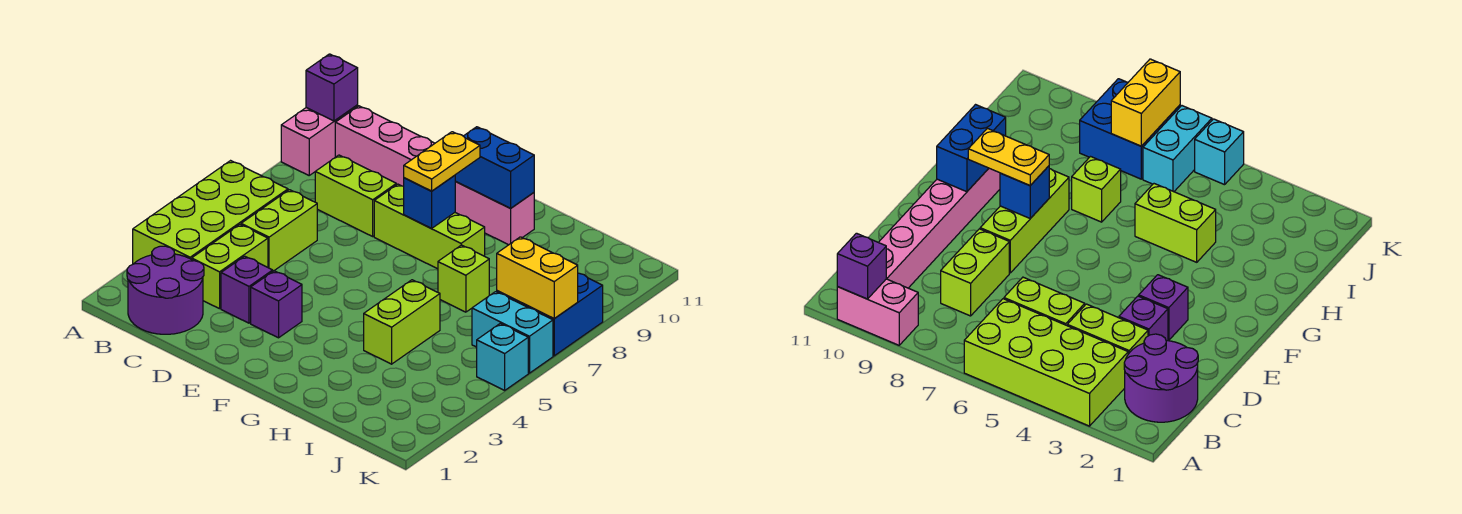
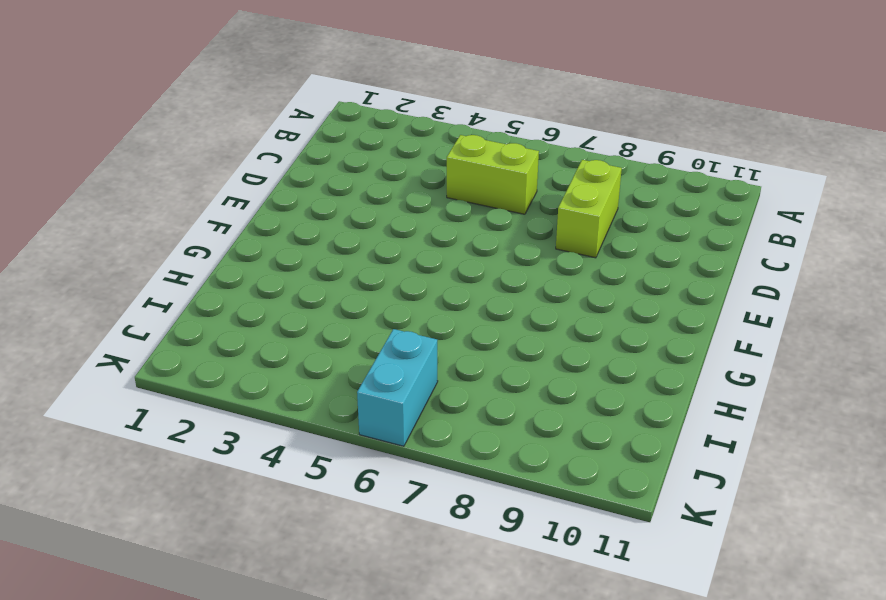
none -> lime 2x4 brick [133,161,288,264]
none -> pink 1x2 brick [281,105,358,175]
none -> purple 2x2 round brick [127,246,204,334]

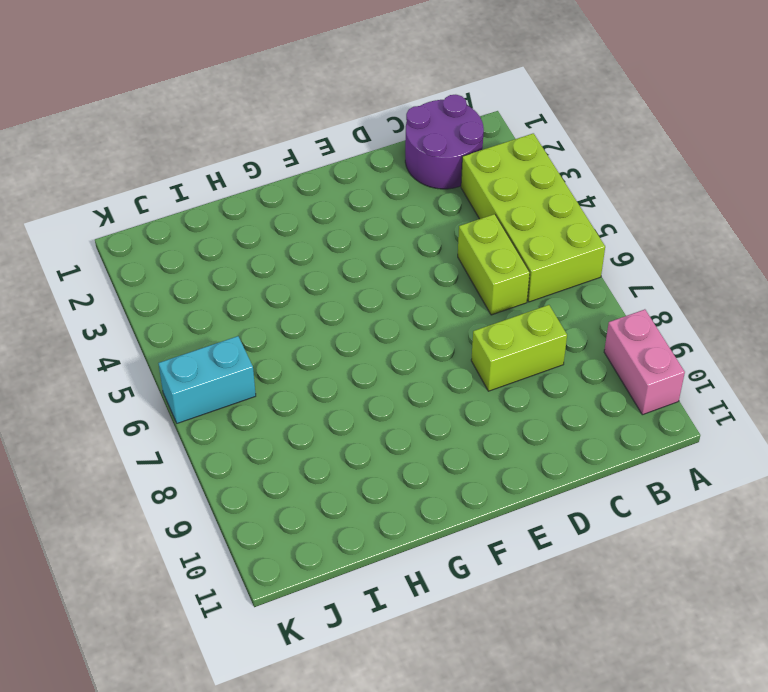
none -> pink 1x6 brick [335,106,534,245]
none -> lime 1x2 brick [192,225,268,309]
none -> purple 1x1 brick [221,256,273,323]

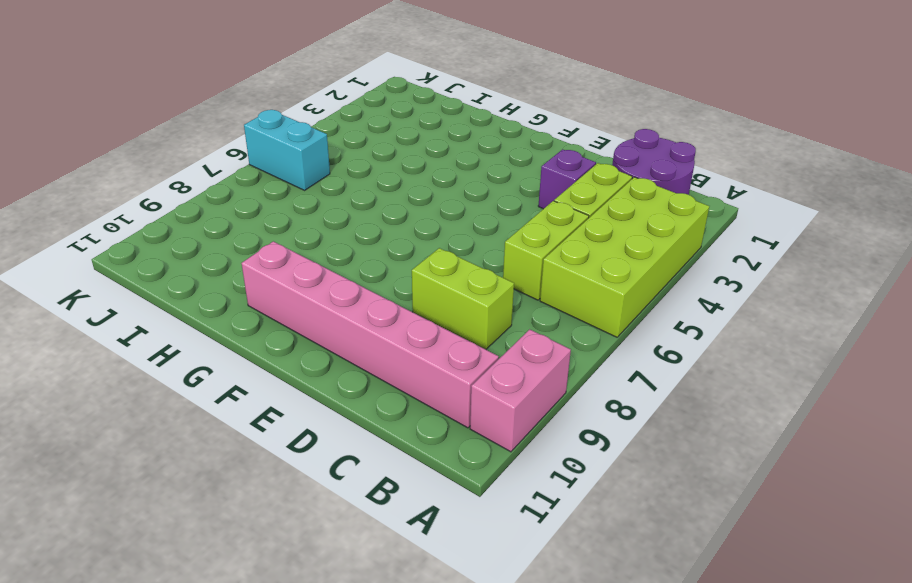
none -> purple 1x1 brick [251,271,302,338]
none -> lime 1x3 brick [374,184,485,269]
none -> lime 1x2 brick [364,280,440,364]

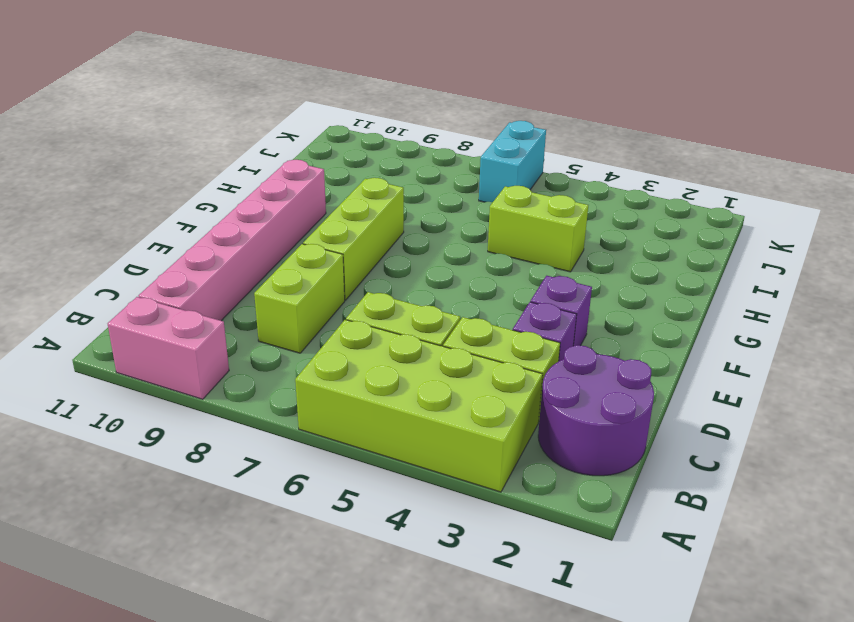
none -> lime 1x1 brick [438,245,489,312]
none -> blue 2x2 brick [497,273,603,356]
none -> cyan 1x1 brick [477,323,528,390]

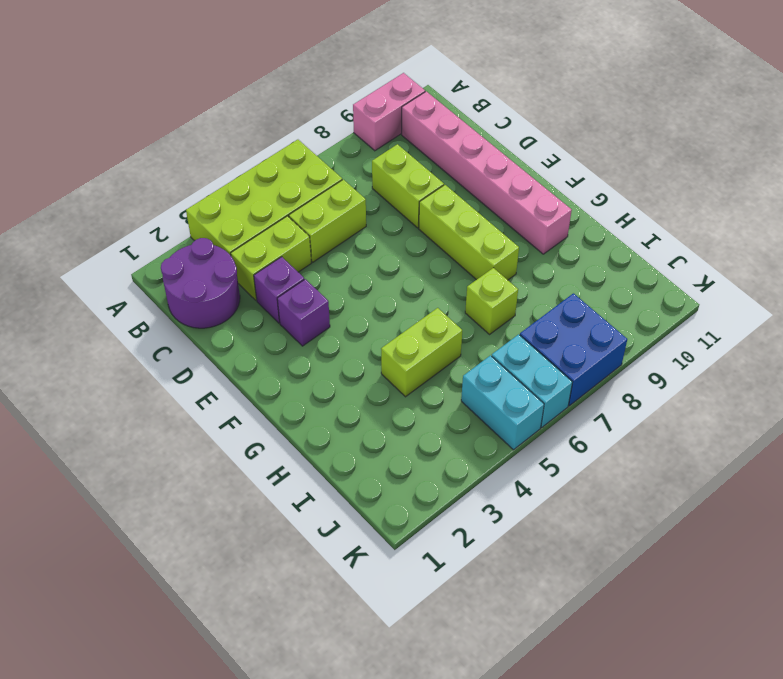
cyan 1x2 brick [461,355,544,450] -> cyan 1x1 brick [477,323,528,390]
none -> purple 1x1 brick [306,54,358,121]
none -> blue 1x1 brick [404,175,456,228]
none -> blue 1x2 brick [455,127,534,208]

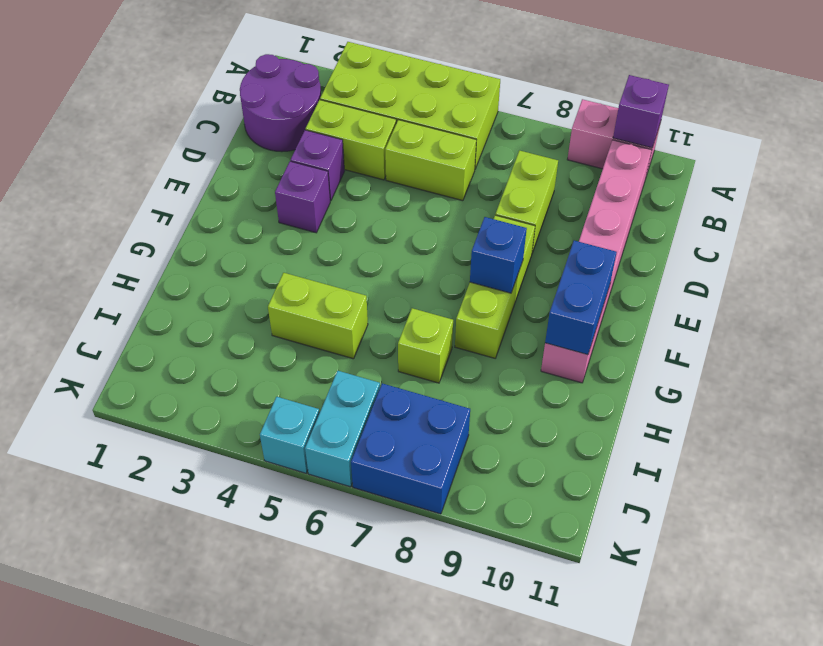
none -> yellow 1x2 brick [497,237,578,319]
none -> yellow 1x2 plate [404,132,480,191]

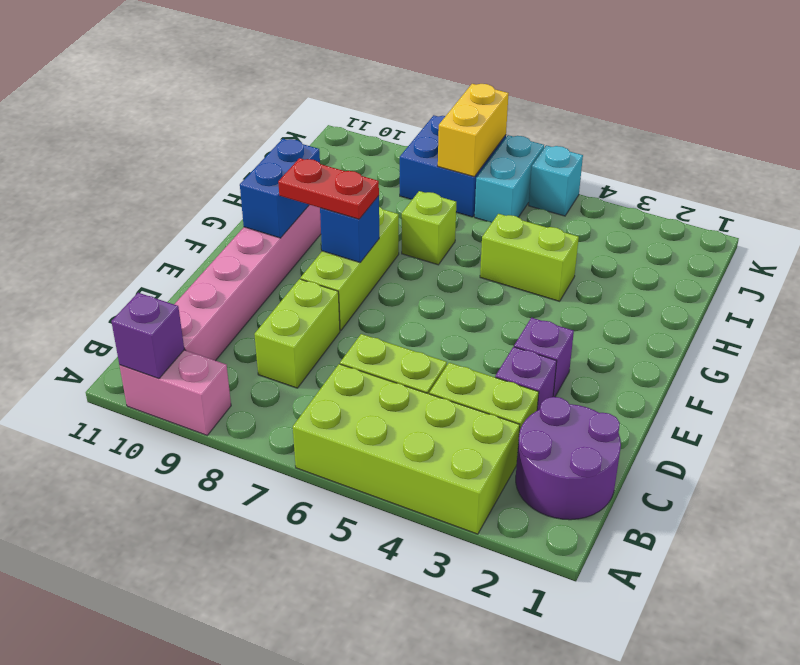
red 1x2 plate [278,158,379,219] -> yellow 1x2 plate [404,132,480,191]

